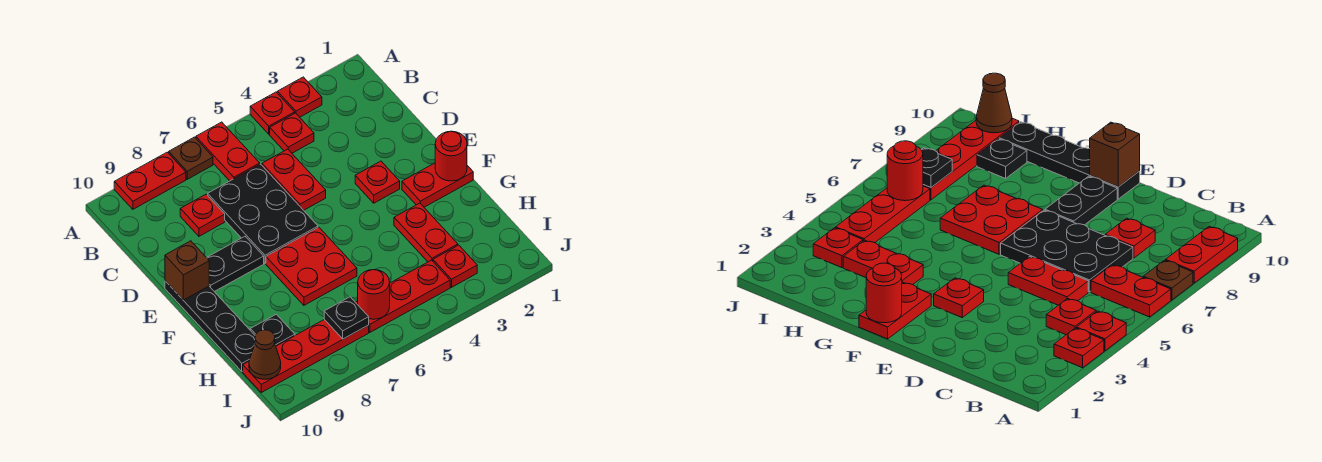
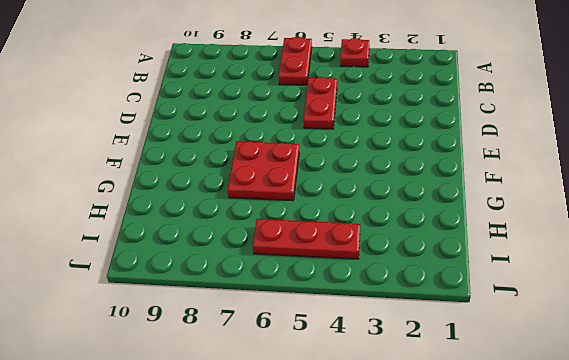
none -> red 1x1 plate [277,77,322,117]
none -> brown 1x1 plate [169,137,213,179]
none -> red 1x2 plate [114,152,186,209]

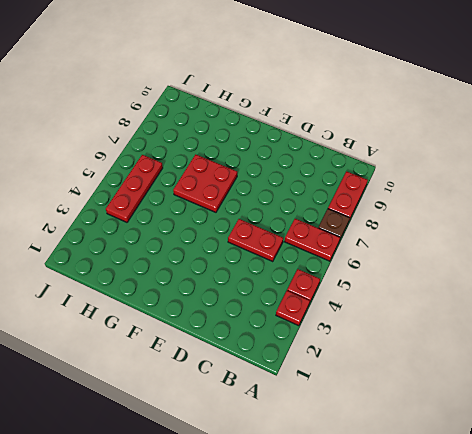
none -> red 1x1 plate [270,113,314,153]
none -> black 2x3 plate [208,164,318,263]
none -> red 1x1 plate [180,194,225,236]

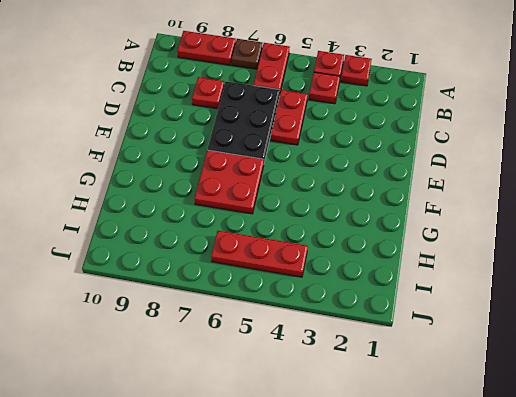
none -> red 1x1 plate [355,161,400,203]
none -> black 1x2 plate [207,236,264,292]
none -> black 1x4 plate [165,281,255,371]

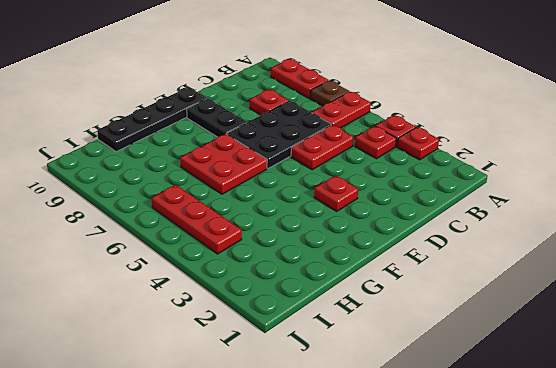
none -> red 1x2 plate [402,163,473,207]
none -> red 1x2 plate [394,203,458,262]
none -> black 1x1 plate [250,314,295,346]

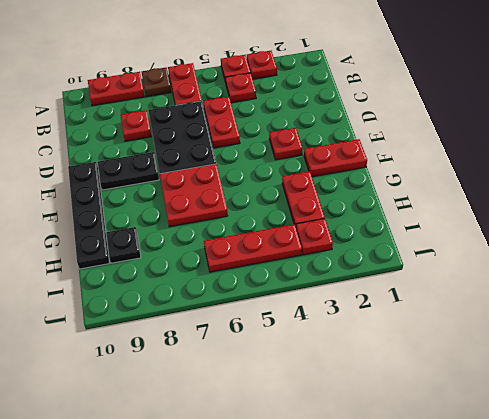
none -> red 1x4 plate [243,320,369,392]
none -> brown 1x1 brick [165,241,209,300]
none -> red 1x1 round brick [435,131,467,181]

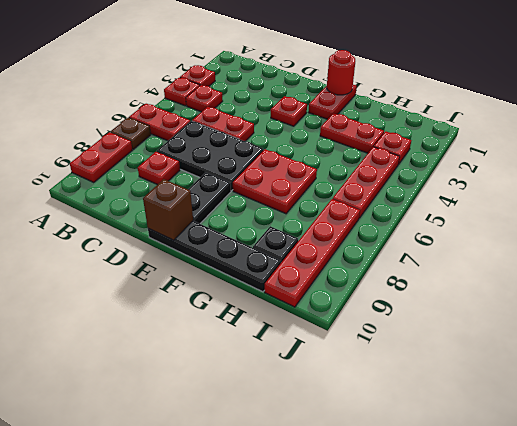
none -> red 1x1 round brick [358,270,390,319]
none -> black 1x1 plate [324,297,369,339]
none -> brown 1x1 cone [249,330,281,379]

